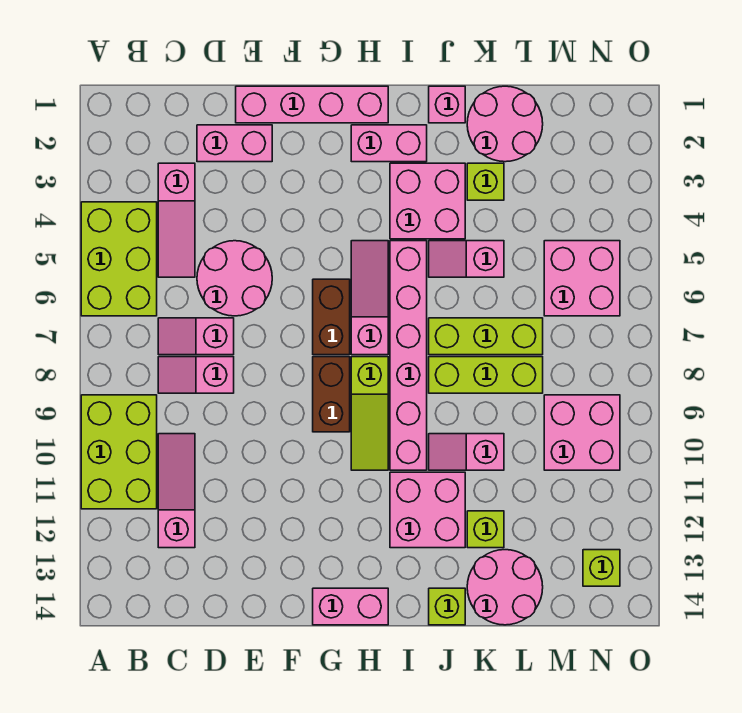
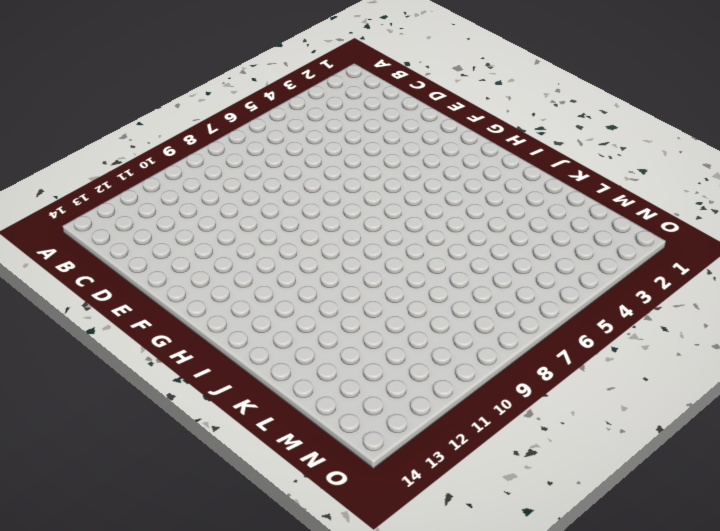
none -> lime 2x3 brick [81,202,157,316]
none -> lime 2x3 brick [81,395,157,509]
none -> pink 1x3 slope [158,163,195,277]
none -> pink 1x2 slope [158,318,234,355]

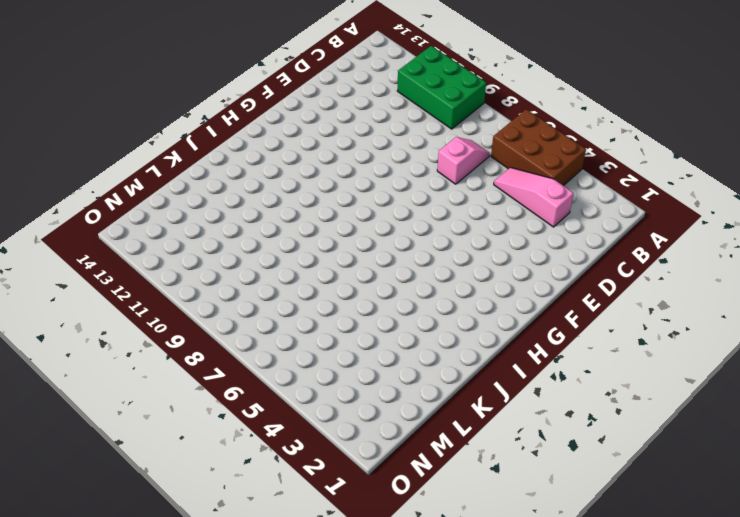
brown 2x3 brick [491,109,586,186] -> lime 2x3 brick [81,202,157,316]
green 2x3 brick [397,46,486,129] -> lime 2x3 brick [81,395,157,509]
none -> pink 1x2 slope [158,357,234,393]
none -> pink 1x3 slope [158,434,195,548]
none -> pink 1x2 brick [197,125,272,162]
none -> pink 2x2 round brick [197,241,272,316]

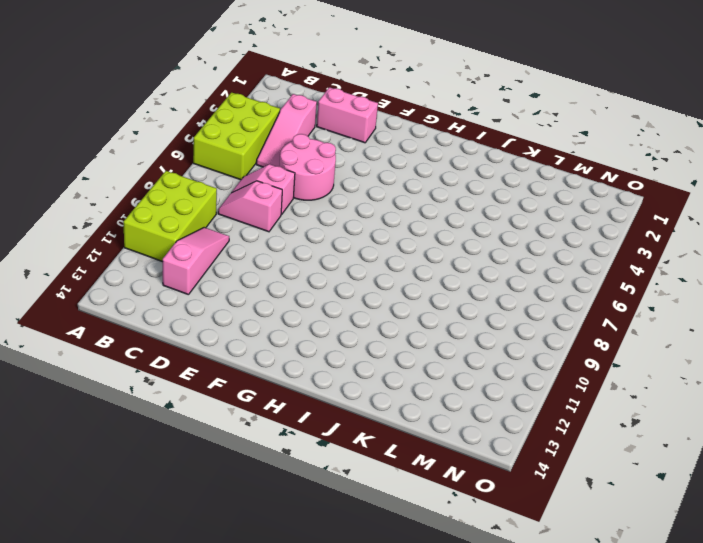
none -> pink 1x4 brick [236,86,388,123]
none -> brown 1x2 brick [313,279,350,355]
none -> brown 1x2 brick [313,357,350,432]
none -> pink 1x2 brick [313,588,388,625]

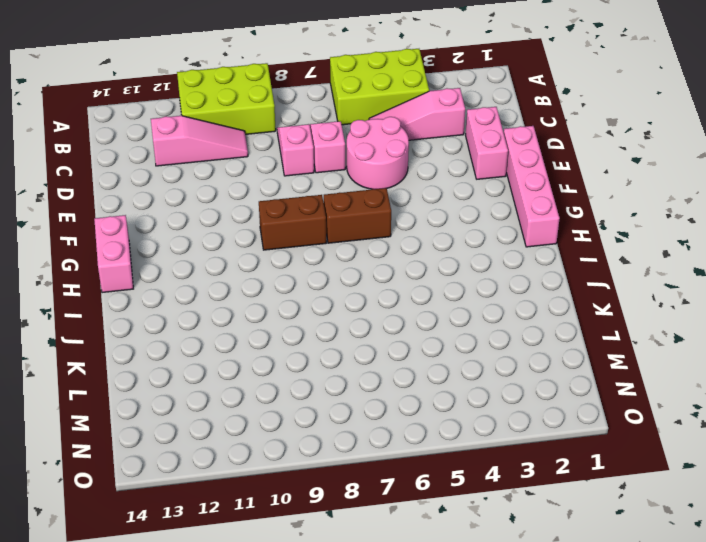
none -> pink 1x2 brick [351,125,427,162]
none -> pink 1x3 slope [351,241,388,355]
none -> lime 1x3 slope [351,357,388,470]
none -> pink 2x2 brick [390,163,465,239]

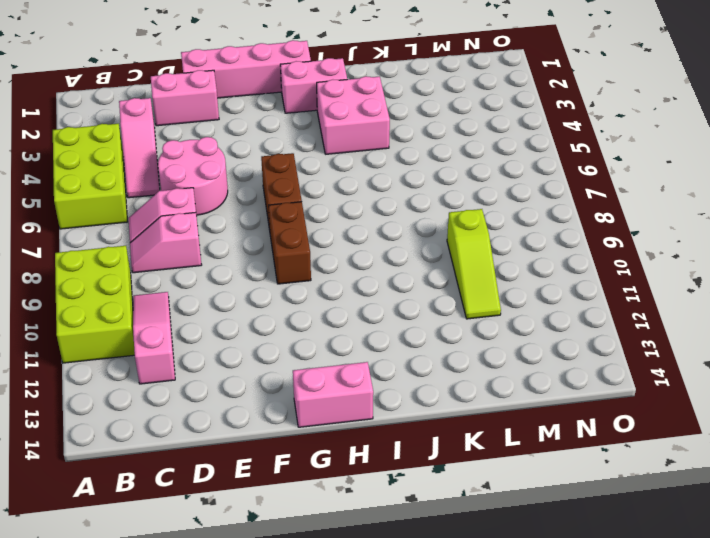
lime 1x3 slope [447,209,501,319] -> lime 1x3 slope moved to [351,357,388,470]
none -> pink 1x3 slope [351,241,388,355]
none -> pink 1x6 brick [390,241,427,470]
none -> pink 2x2 brick [390,472,465,548]
none -> pink 1x1 brick [429,86,465,123]

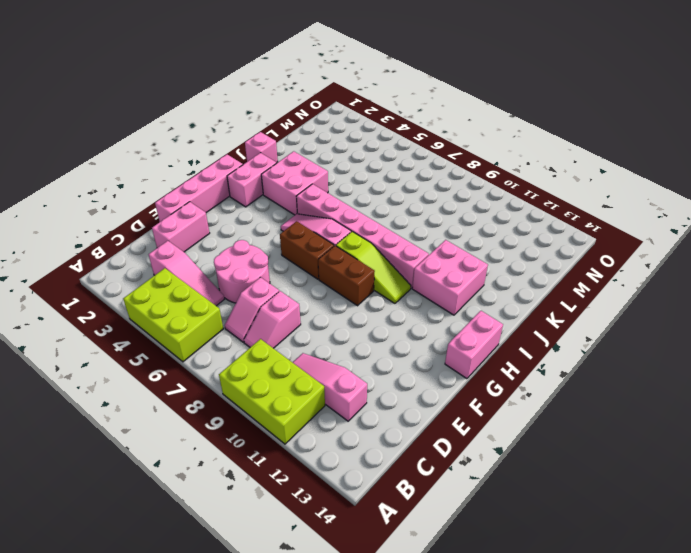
none -> pink 1x2 slope [429,241,504,277]
none -> lime 1x3 brick [429,318,543,355]
none -> lime 1x3 brick [429,357,543,393]
none -> pink 1x2 slope [429,434,504,470]

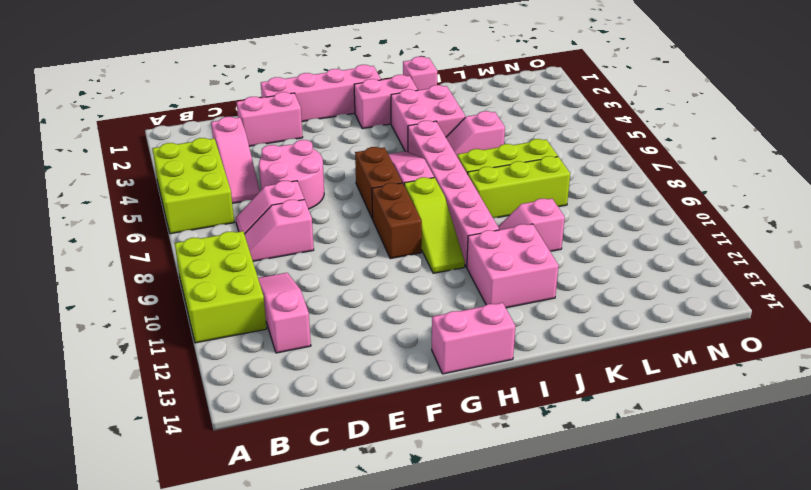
none -> lime 1x1 brick [429,588,465,625]
none -> pink 2x2 round brick [467,86,543,162]
none -> lime 1x1 brick [467,163,504,200]
none -> lime 1x1 brick [467,511,504,548]

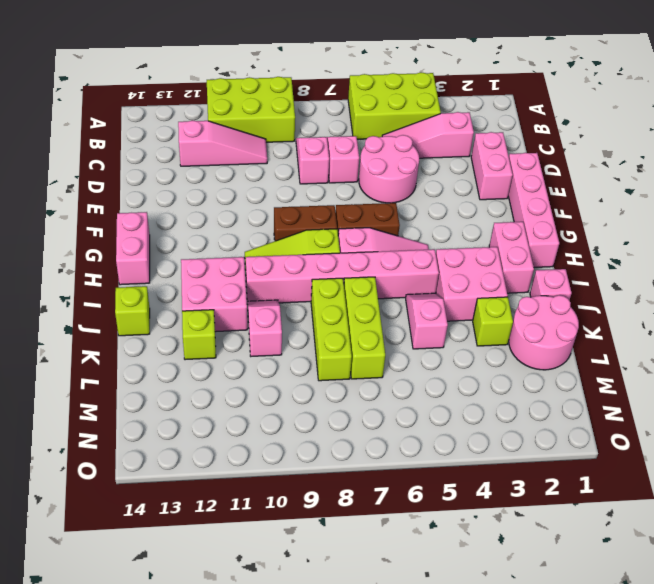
none -> pink 2x2 round brick [467,550,543,625]
none -> pink 2x2 brick [544,241,620,316]
none -> pink 2x2 brick [544,395,620,470]
none -> lime 1x1 brick [583,550,620,586]

